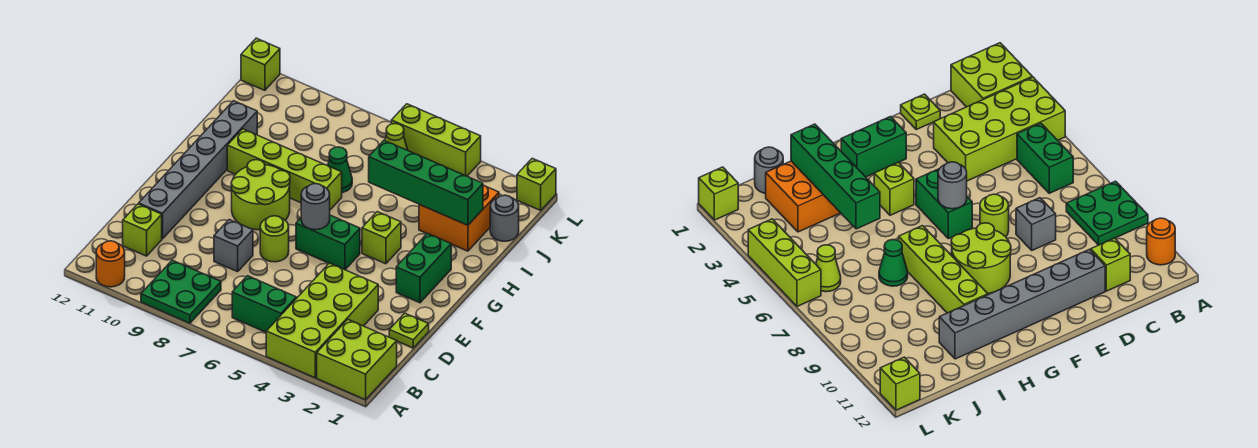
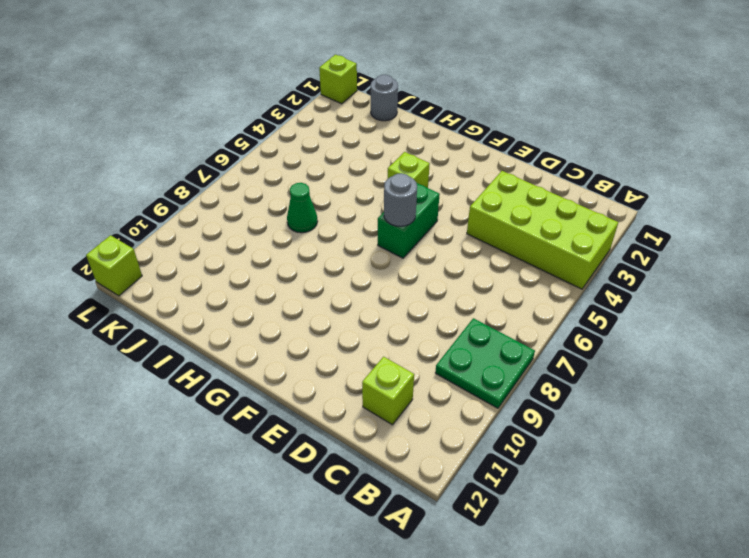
none -> lime 2x2 brick [317,320,397,400]
none -> orange 1x1 round brick [96,241,125,287]
none -> green 1x2 brick [232,276,296,332]

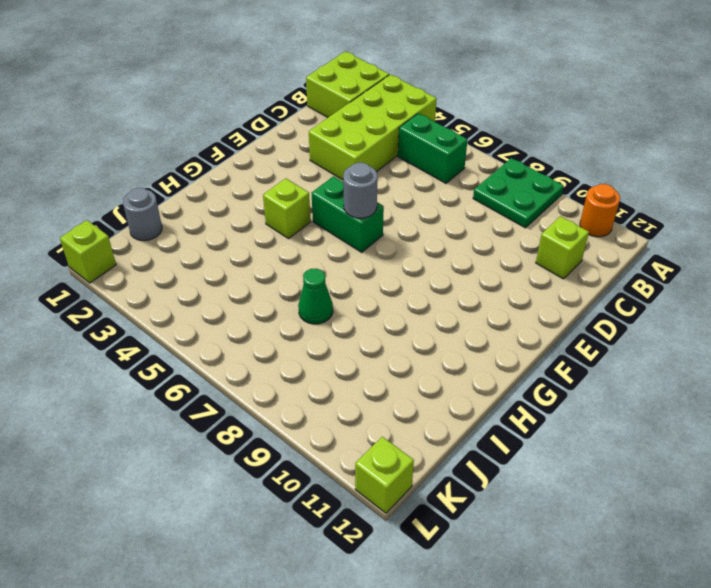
none -> lime 1x1 plate [389,313,429,348]
none -> grey 1x1 brick [214,220,253,272]
none -> grey 1x6 brick [139,101,257,239]

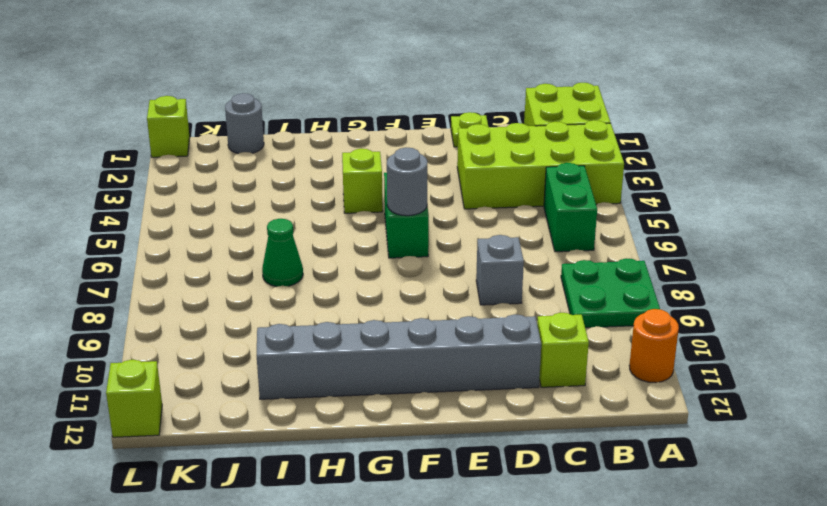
none -> lime 1x1 round brick [260,216,289,262]
none -> green 1x2 brick [396,234,451,303]
none -> lime 2x2 round brick [231,160,290,230]

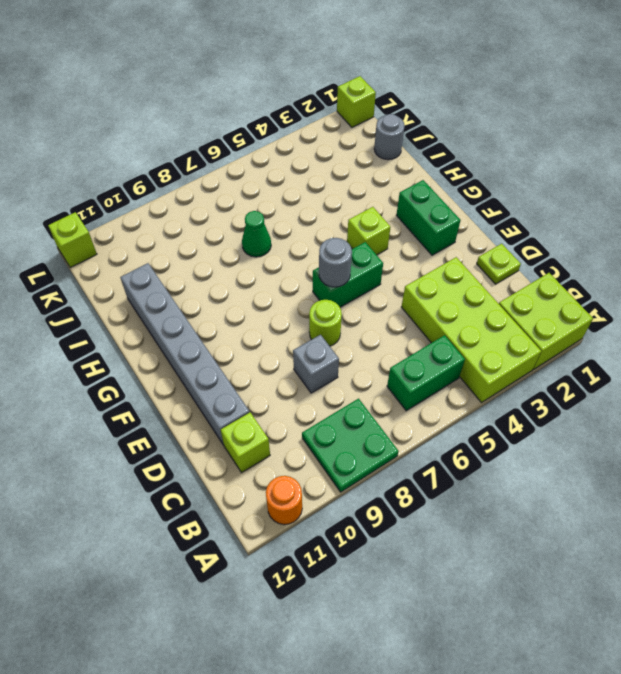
none -> lime 2x2 round brick [231,160,290,230]
none -> lime 1x4 brick [227,129,342,210]
none -> orange 2x2 brick [419,185,499,251]

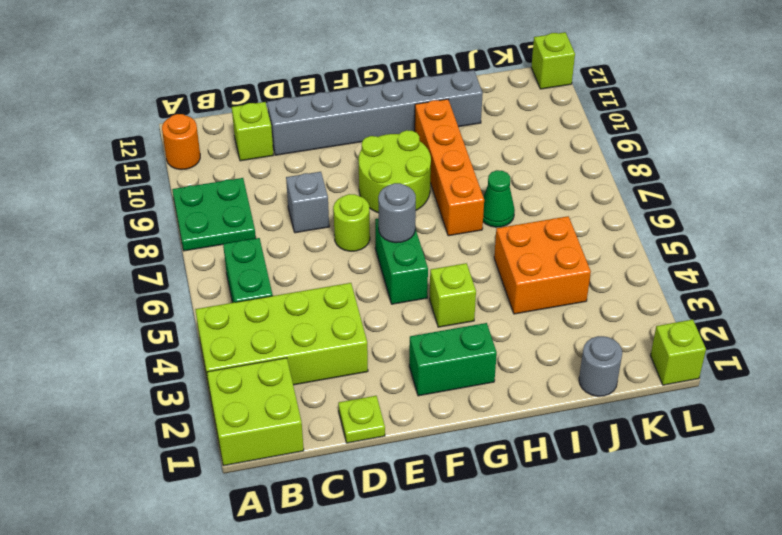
orange 1x4 brick [415,99,484,236] -> lime 1x4 brick [227,129,342,210]
orange 2x2 brick [494,216,591,314] -> orange 2x2 brick moved to [419,185,499,251]
none -> lime 1x1 cone [385,124,408,150]
none -> lime 1x3 brick [391,104,481,176]
none -> green 1x4 brick [369,140,483,225]

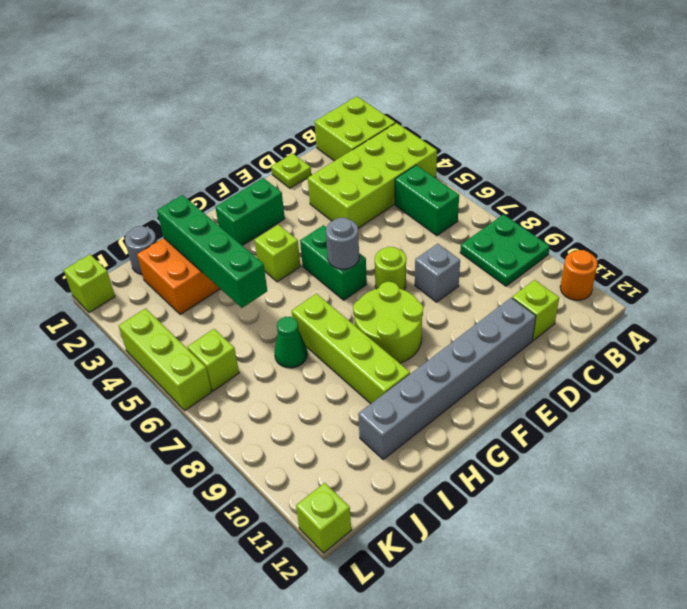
lime 1x1 brick [187,329,239,391] -> lime 1x1 cone [385,124,408,150]

